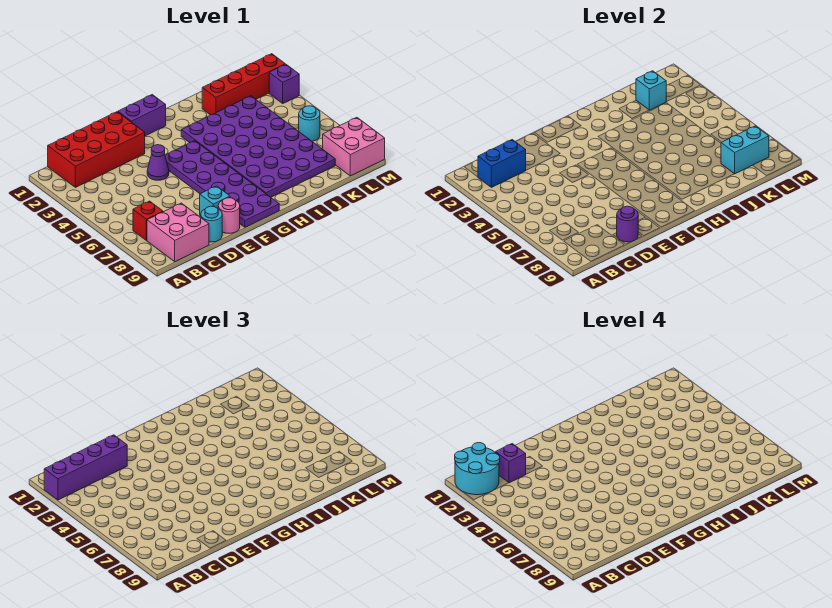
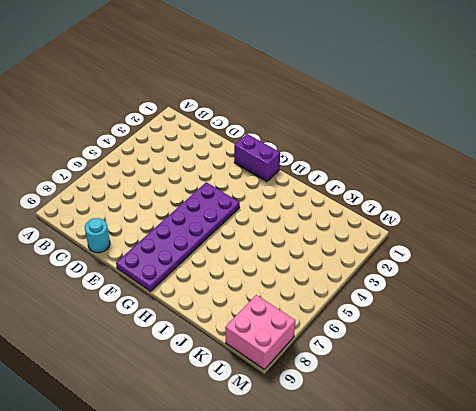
none -> red 2x4 brick [48,112,145,187]
none -> red 1x1 brick [133,201,163,240]
none -> pink 2x2 brick [147,203,209,262]

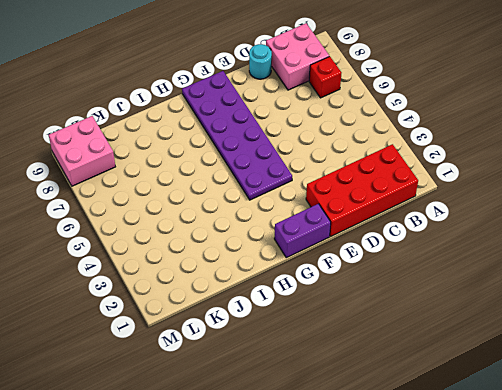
none -> purple 1x1 cone [147,145,169,180]
none -> cyan 1x1 brick [200,186,230,216]
none -> pink 1x1 round brick [218,198,240,233]

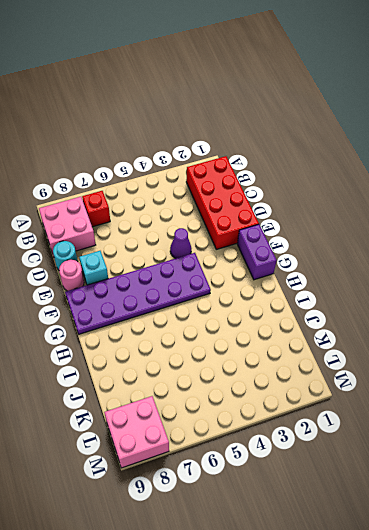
none -> purple 4x6 plate [181,96,335,197]
none -> red 1x4 brick [202,54,285,115]
none -> cyan 1x1 round brick [299,106,320,141]

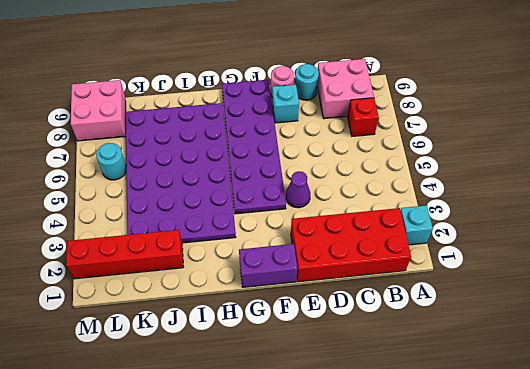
cyan 1x1 brick [400,205,433,245] -> cyan 1x1 brick moved to [636,71,666,110]
none -> purple 1x1 brick [269,64,299,103]
none -> blue 1x2 brick [478,140,526,187]
none -> purple 1x1 round brick [617,206,638,242]

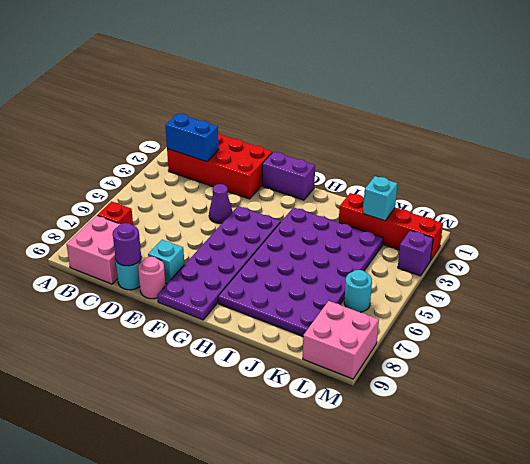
none -> cyan 1x2 brick [721,126,769,174]
none -> purple 1x4 brick [44,435,127,500]
none -> cyan 2x2 round brick [455,443,500,495]

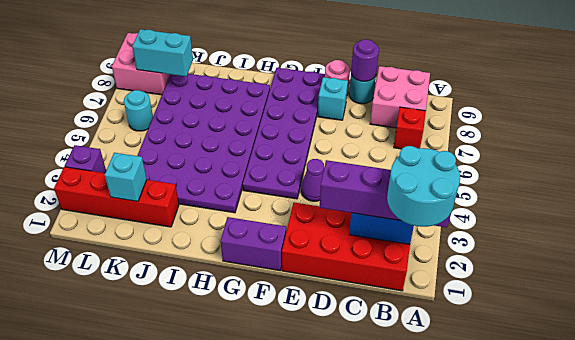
none -> purple 1x1 brick [495,444,526,483]

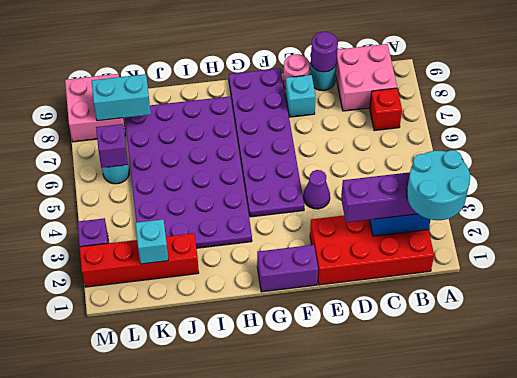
purple 1x1 brick [96,124,128,168] -> purple 1x1 brick moved to [495,444,526,483]

